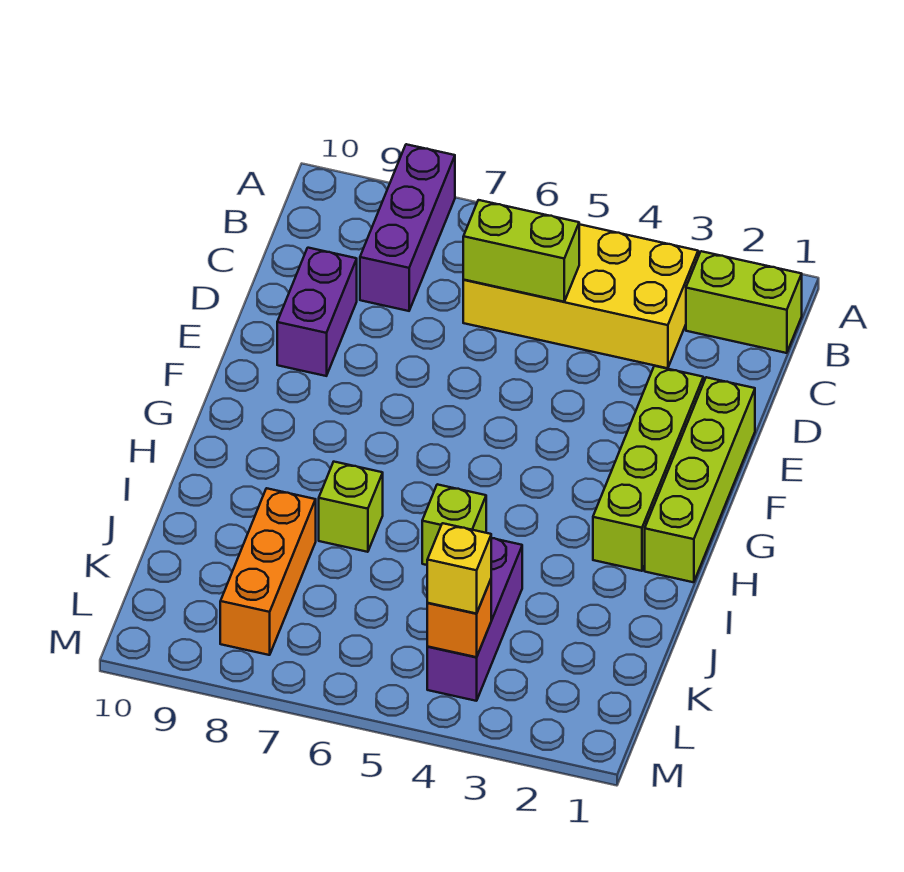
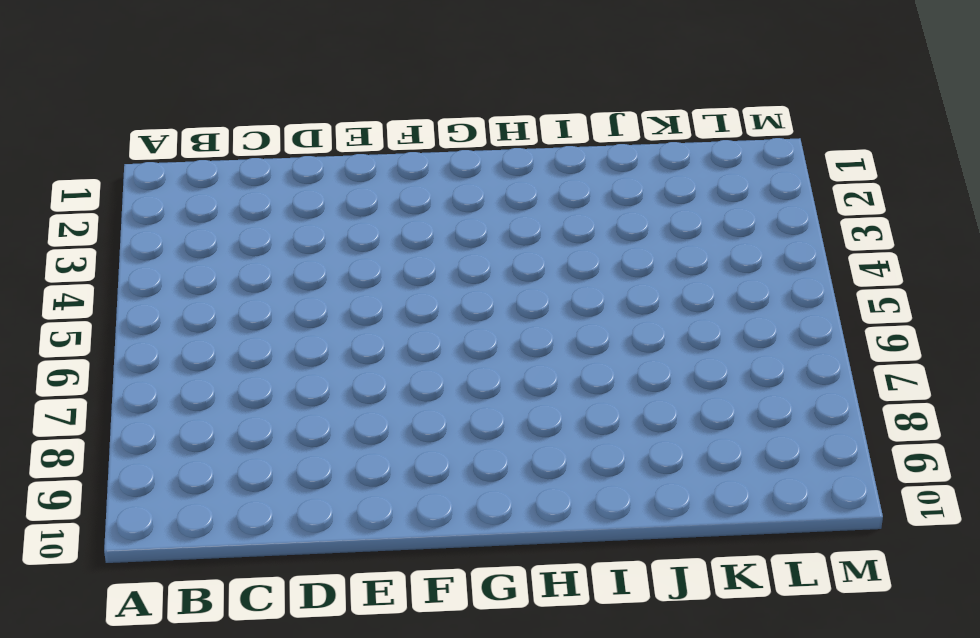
none -> purple 1x3 brick [360,144,455,311]
none -> lime 1x2 brick [686,251,802,353]
none -> yellow 2x4 brick [463,224,698,368]

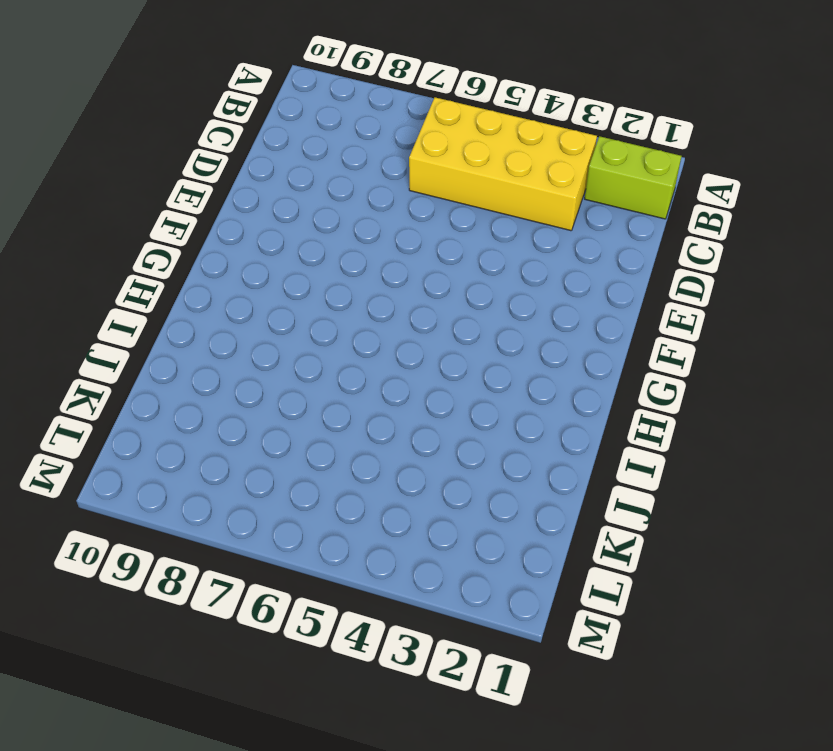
none -> purple 1x3 brick [360,144,455,311]
none -> purple 1x2 brick [277,248,357,376]
none -> lime 1x4 brick [645,377,755,582]

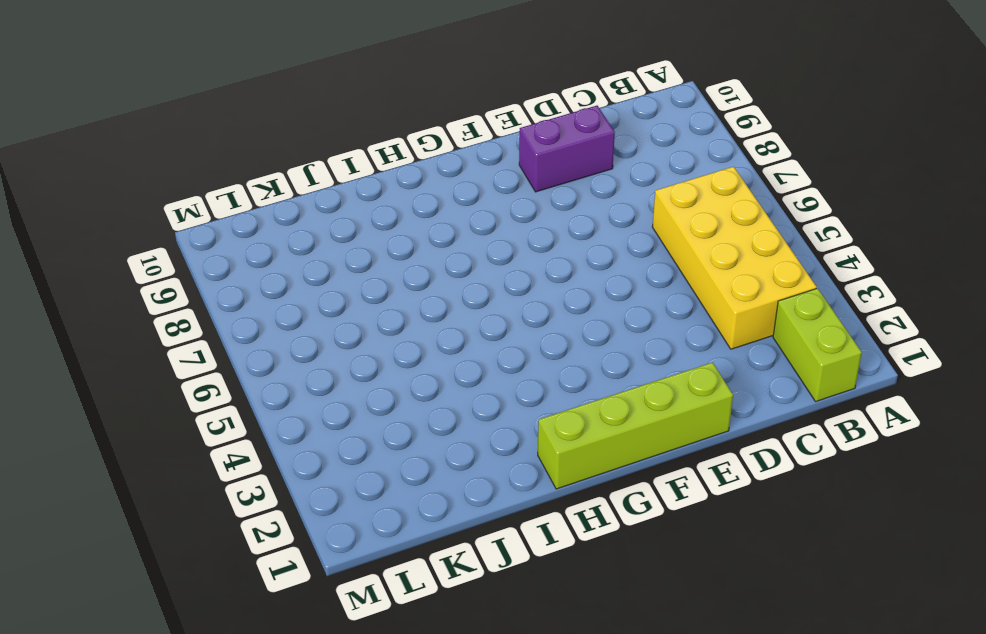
none -> purple 1x3 brick [360,144,455,311]
none -> lime 1x4 brick [593,366,703,571]
none -> lime 1x1 brick [422,484,486,565]

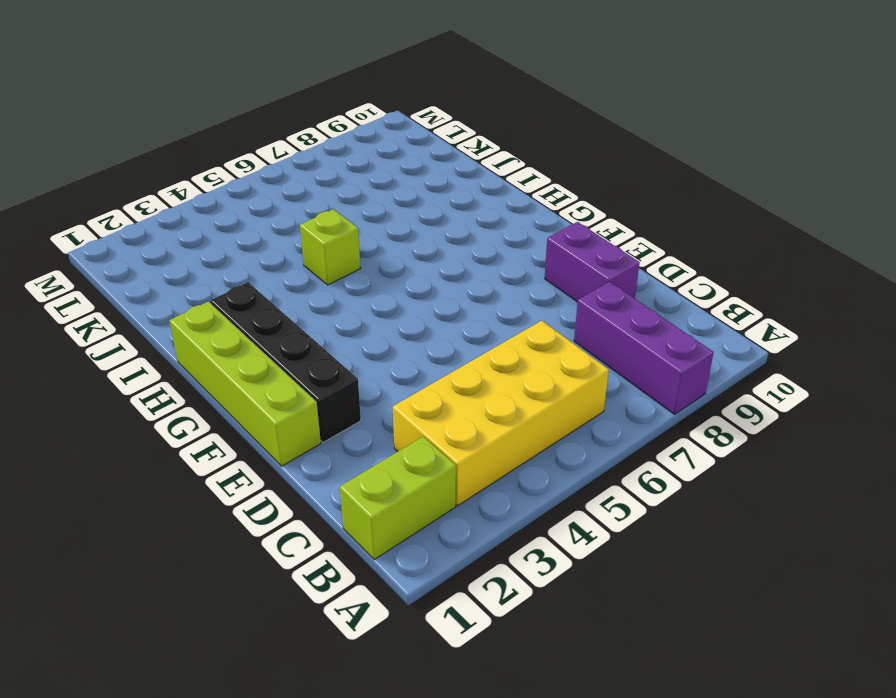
black 1x4 brick [211,282,361,442] -> lime 1x4 brick [593,366,703,571]
none -> lime 1x1 brick [319,462,383,552]
none -> purple 1x3 brick [427,538,522,701]
none -> orange 1x3 brick [220,488,316,655]

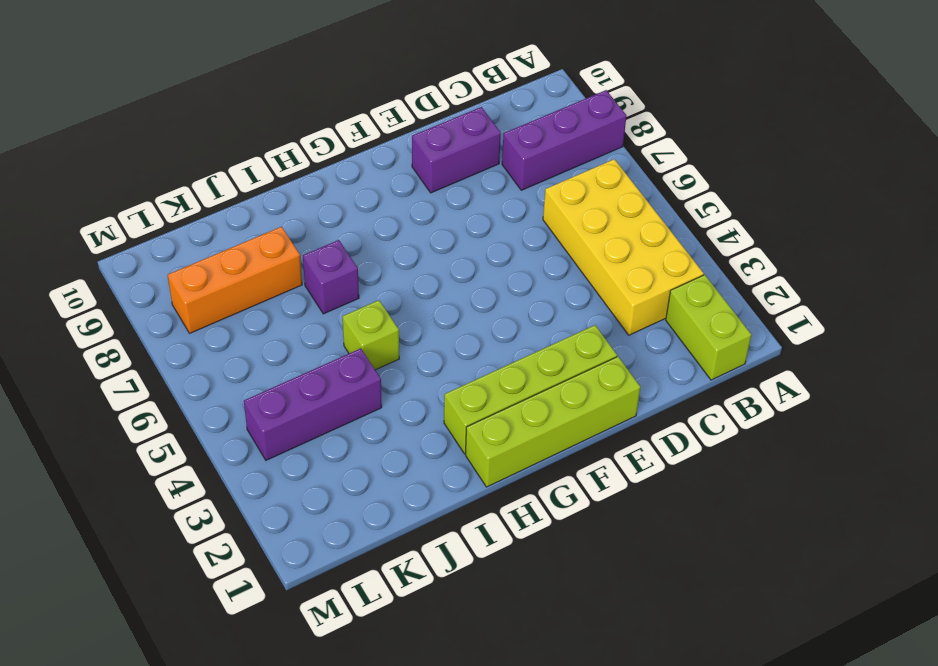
purple 1x1 brick [303,240,359,314] -> lime 1x1 brick [319,462,383,552]
none -> lime 1x2 brick [463,200,579,302]
none -> orange 1x1 brick [427,580,491,657]
none -> yellow 1x1 brick [427,523,491,614]

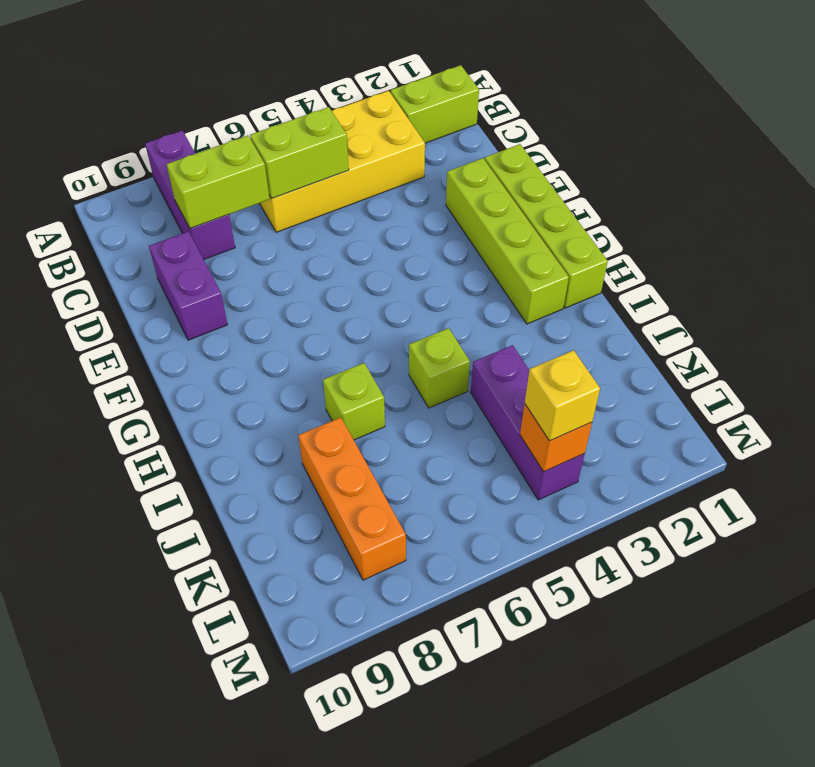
lime 1x2 brick [167,136,269,229] -> none

